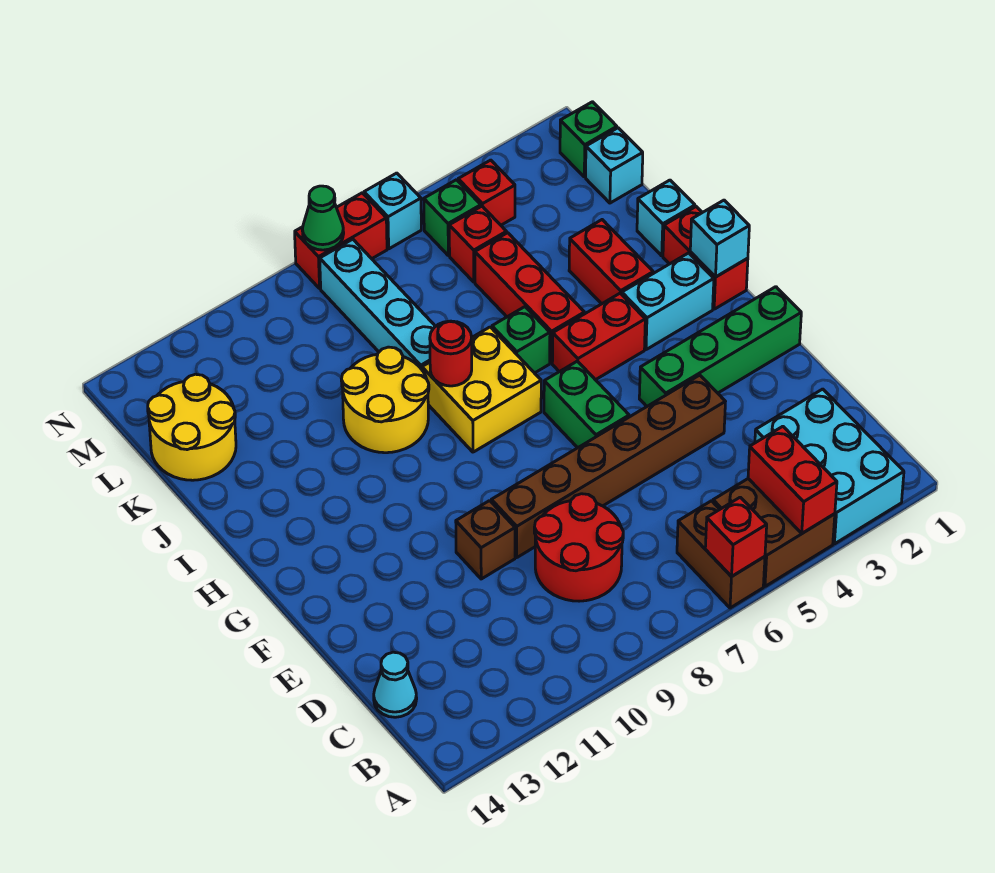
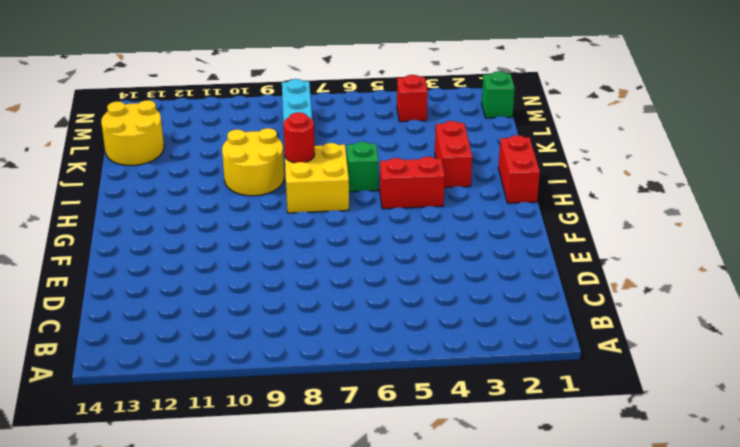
none -> cyan 2x3 brick [755,389,904,544]
none -> brown 2x2 brick [713,479,835,586]
none -> brown 1x2 brick [677,501,765,608]
none -> red 2x2 round brick [534,494,623,601]

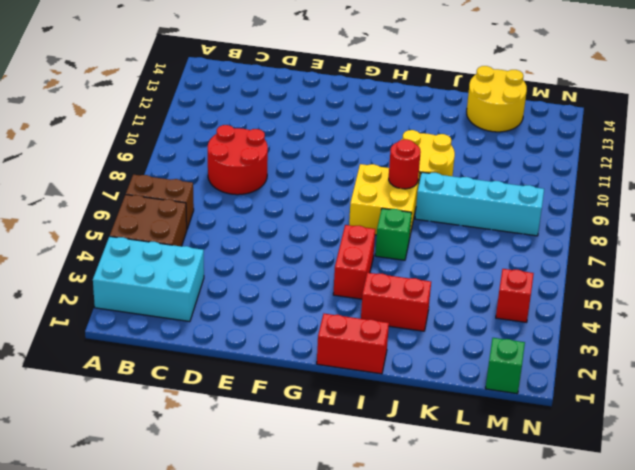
none -> cyan 1x1 cone [374,652,417,717]
none -> brown 1x6 brick [491,375,725,557]
none -> brown 1x1 brick [456,501,515,579]
none -> green 1x4 brick [639,287,801,406]

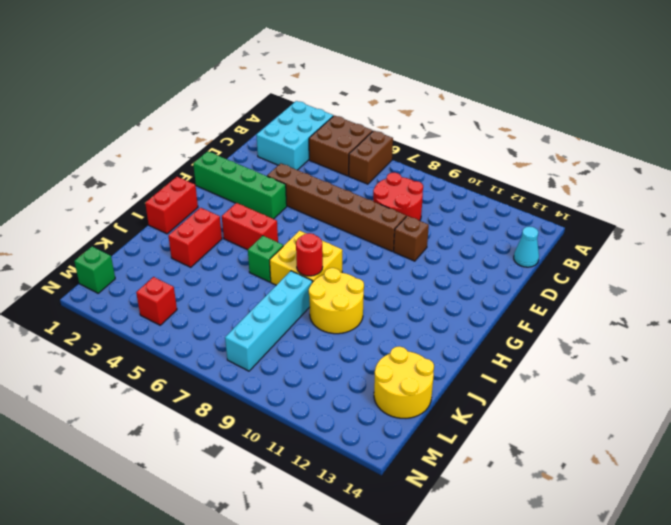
none -> green 1x2 brick [544,361,629,448]
none -> cyan 1x2 brick [622,253,714,350]
none -> red 1x3 brick [475,233,585,363]
none -> cyan 1x1 brick [637,180,695,256]

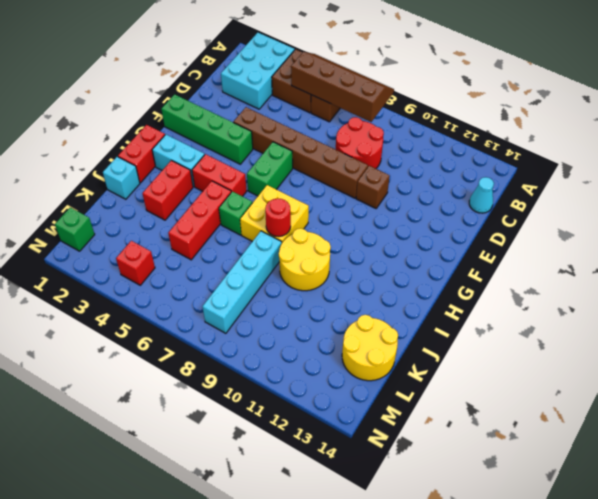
brown 2x4 slope [291,52,394,122] -> red 1x1 brick [705,497,767,577]
none -> cyan 1x1 brick [586,128,643,203]
none -> red 1x1 brick [449,206,507,282]
none -> green 1x1 brick [424,180,481,256]
none -> cyan 1x1 brick [364,173,421,249]

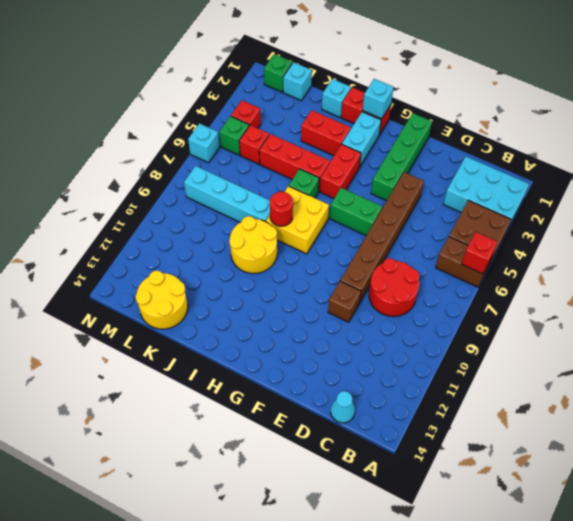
none -> red 1x2 brick [295,193,387,288]
none -> red 1x2 brick [748,426,837,533]
none -> green 1x1 cone [302,186,344,250]

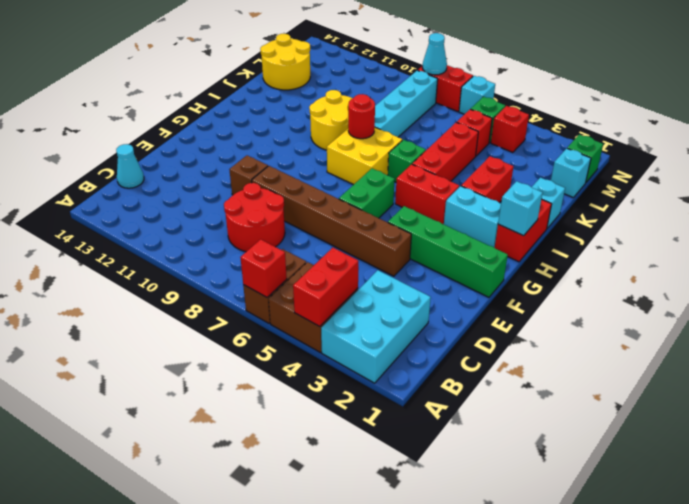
cyan 1x1 cone [422,33,447,75] -> green 1x1 cone [302,186,344,250]

